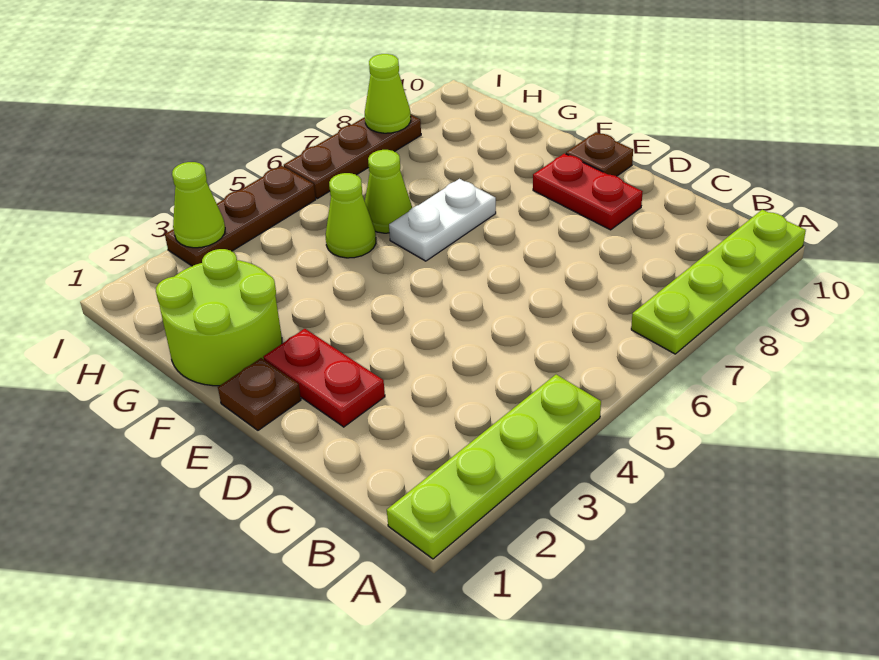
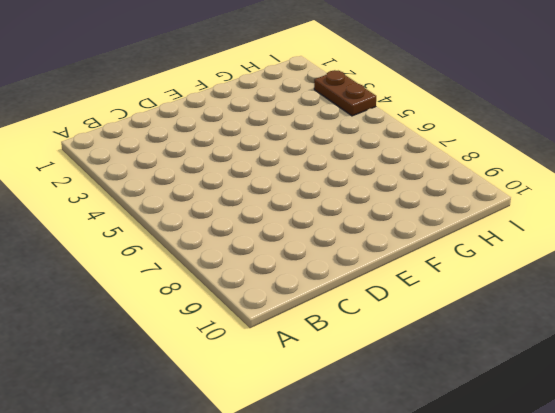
brown 1x2 plate [314,70,376,116] -> brown 1x3 plate [165,166,316,266]
none -> lime 1x4 plate [387,375,601,559]
none -> lime 1x4 plate [631,210,806,354]
none -> red 1x2 plate [263,329,385,427]

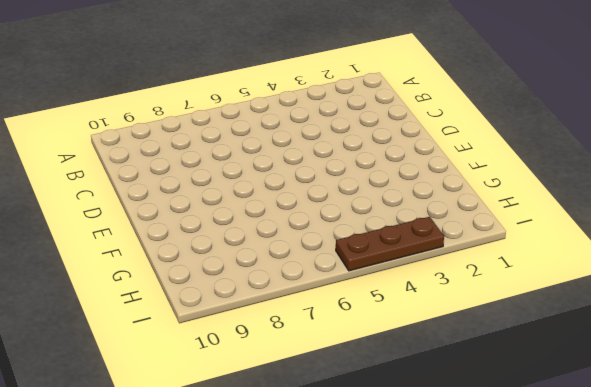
none -> lime 1x4 plate [387,375,601,559]
none -> lime 1x4 plate [631,210,806,354]
none -> red 1x2 plate [263,329,385,427]

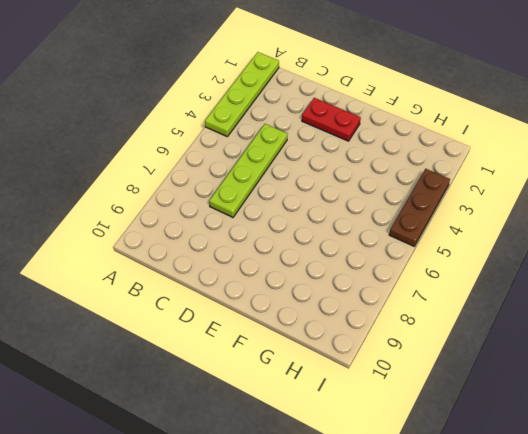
lime 1x4 plate [209,124,287,217] -> lime 1x4 plate moved to [631,210,806,354]
none -> red 1x2 plate [533,153,643,230]
none -> brown 1x1 plate [218,358,301,430]
none -> brown 1x1 plate [566,132,633,176]

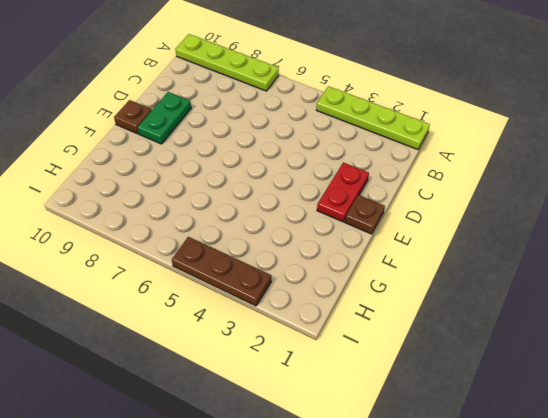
green 1x2 plate [138,92,191,144] -> red 1x2 plate [533,153,643,230]
none -> lime 2x2 round brick [156,249,282,386]
none -> white 1x2 plate [389,179,496,261]
none -> lime 1x1 cone [326,173,376,258]

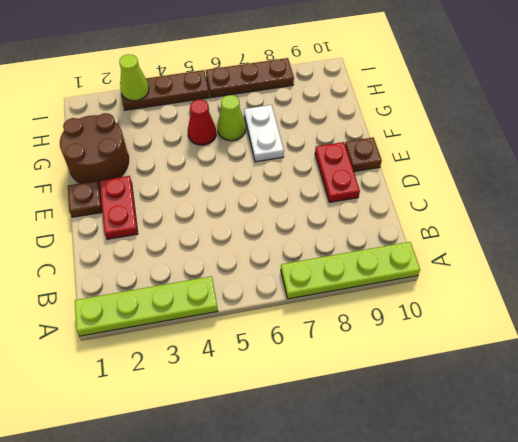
brown 2x2 round brick [60,113,129,185] -> lime 2x2 round brick [156,249,282,386]
white 1x2 plate [244,105,284,162] -> white 1x2 plate turned to [389,179,496,261]
red 1x1 cone [188,99,216,145] -> lime 1x1 cone [326,173,376,258]
none -> lime 1x1 cone [365,54,411,133]

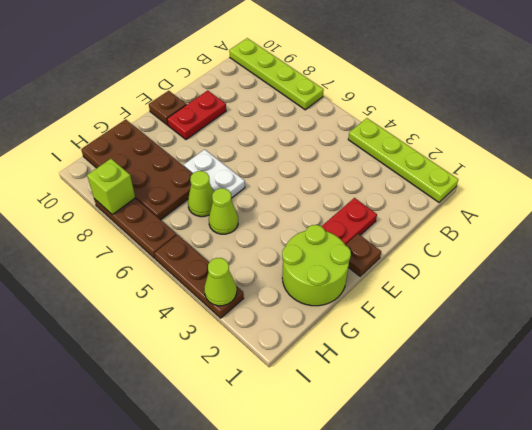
brown 2x4 plate [81,119,193,220] -> none
lime 1x1 brick [87,159,135,215] -> lime 1x1 cone [365,54,411,133]

